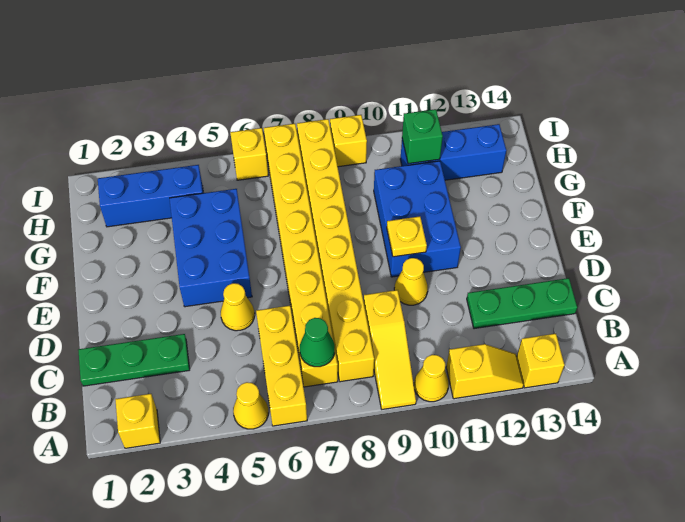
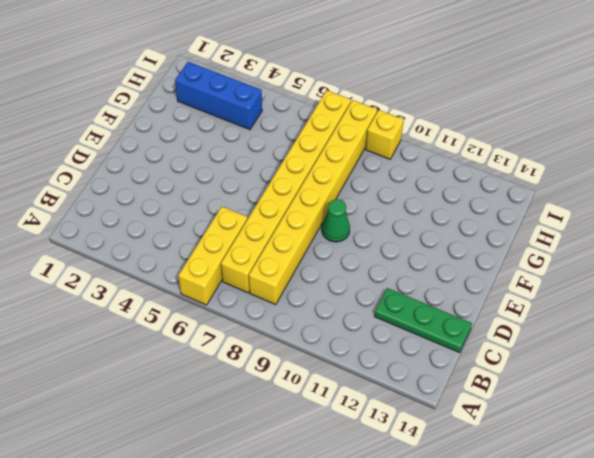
green 1x1 cone [322,199,350,242] -> green 1x1 cone moved to [300,318,335,367]
none -> yellow 1x1 brick [115,394,160,448]
none -> yellow 1x1 cone [233,382,268,429]
none -> yellow 1x3 slope [364,290,416,409]

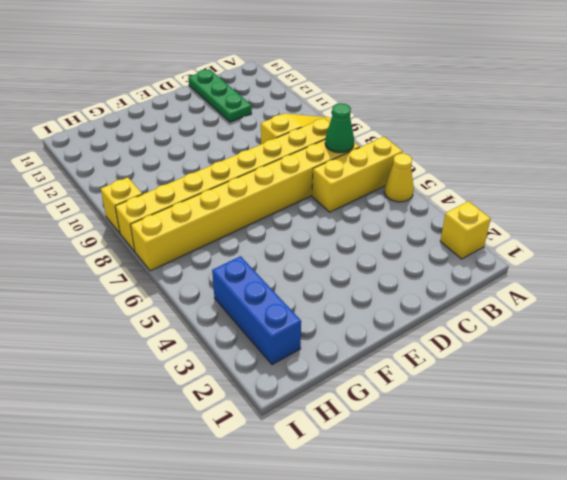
none -> yellow 1x1 cone [414,355,449,402]
none -> yellow 1x2 slope [446,344,524,399]
none -> yellow 1x1 brick [517,334,565,388]

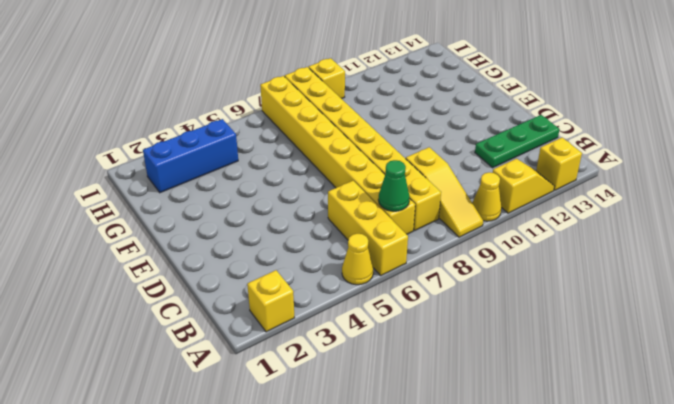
none -> green 1x3 plate [78,334,190,386]
none -> yellow 1x1 cone [221,283,255,331]
none -> yellow 1x1 cone [394,258,428,305]

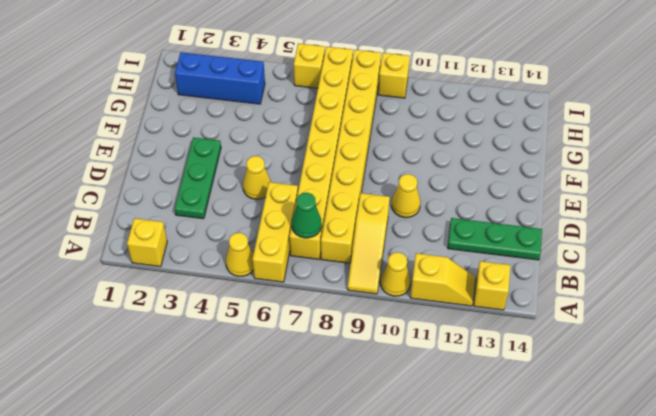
green 1x3 plate [175,137,221,219] -> green 1x3 plate turned to [78,334,190,386]
none -> blue 2x3 brick [170,189,252,307]
none -> blue 2x3 brick [374,161,461,277]
none -> blue 1x3 brick [400,124,507,180]

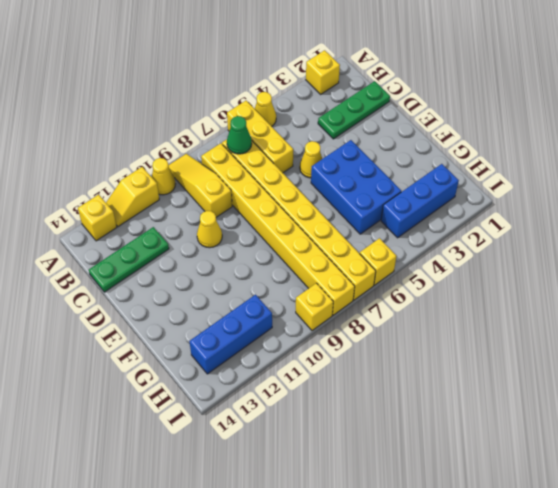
none -> blue 2x3 brick [374,161,461,277]
none -> yellow 1x1 plate [387,216,427,257]
none -> green 1x1 brick [402,109,443,164]

